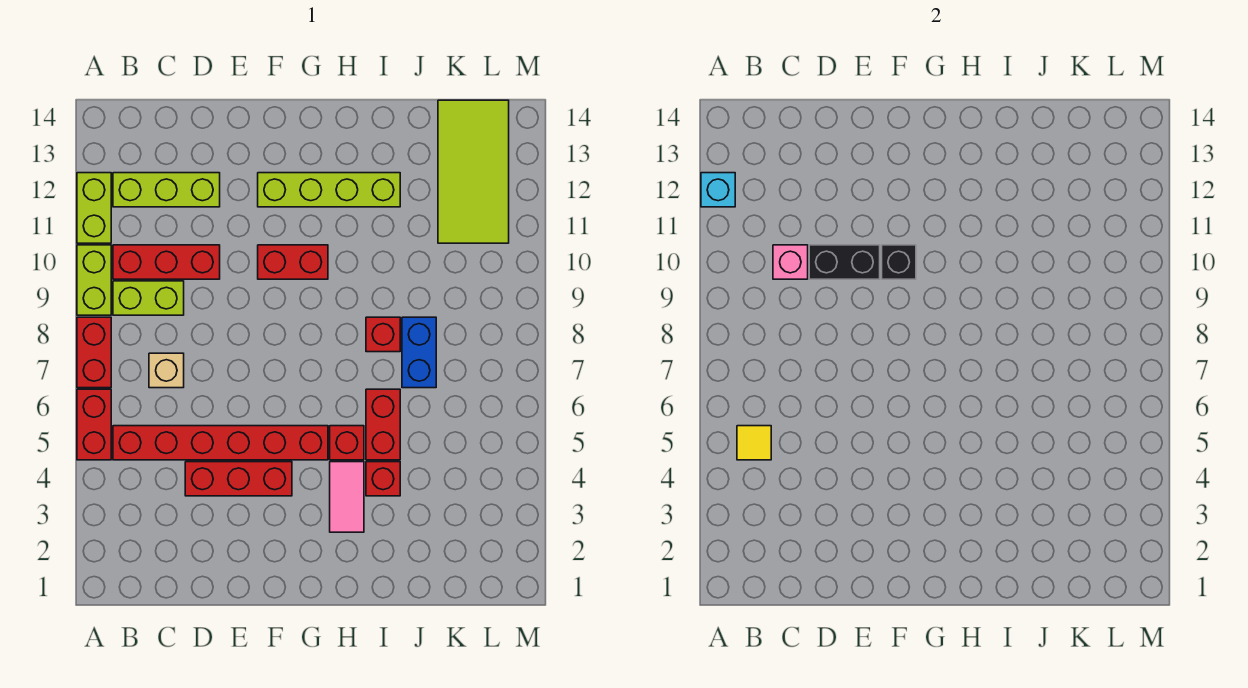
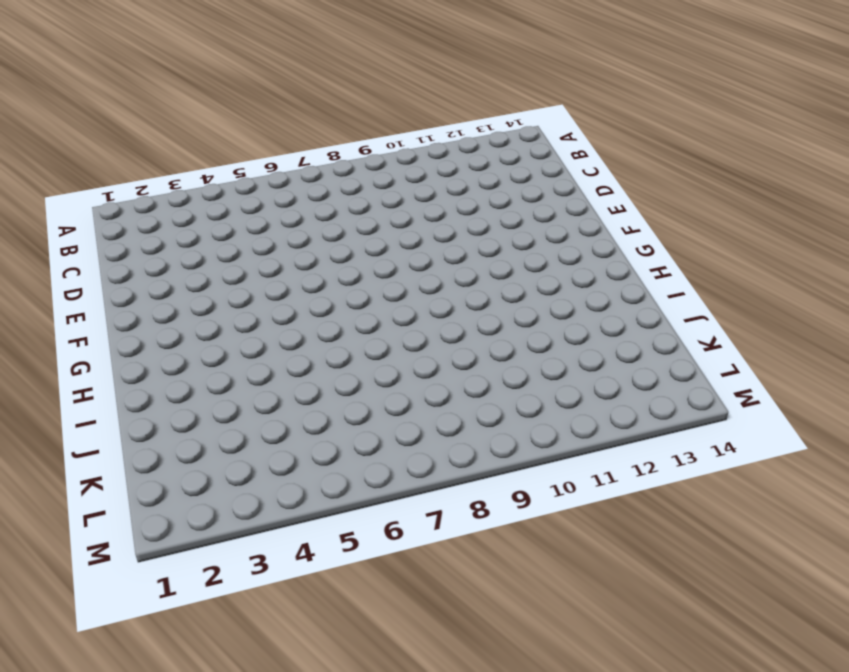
none -> red 1x2 brick [77,389,111,460]
none -> red 1x2 brick [77,317,111,388]
none -> lime 1x2 brick [77,245,111,315]

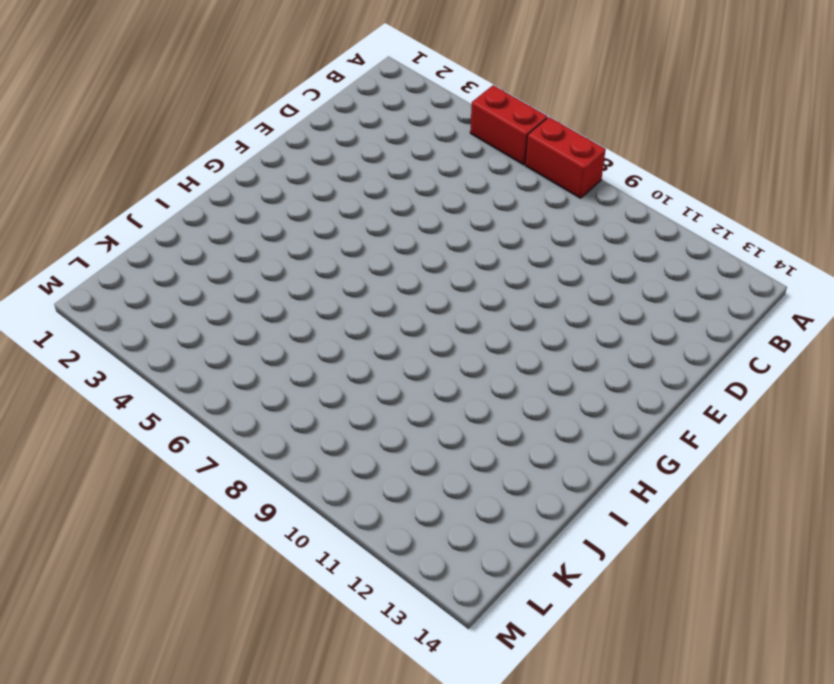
none -> lime 1x2 brick [77,245,111,315]
none -> lime 1x2 brick [77,173,111,243]
none -> red 1x6 brick [113,426,328,460]

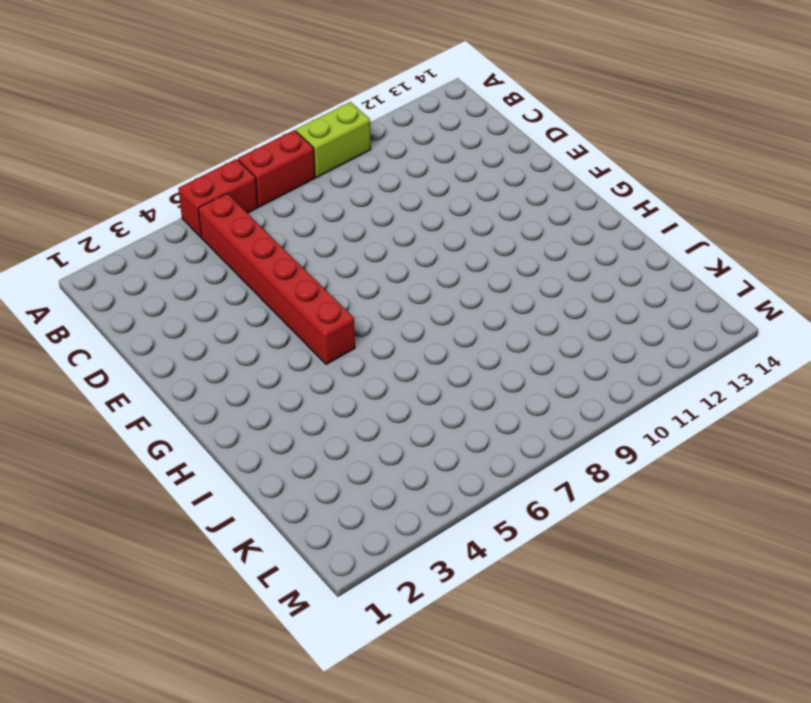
none -> lime 1x2 brick [77,173,111,243]
none -> lime 1x2 brick [113,281,184,315]
none -> red 1x3 brick [113,245,220,279]

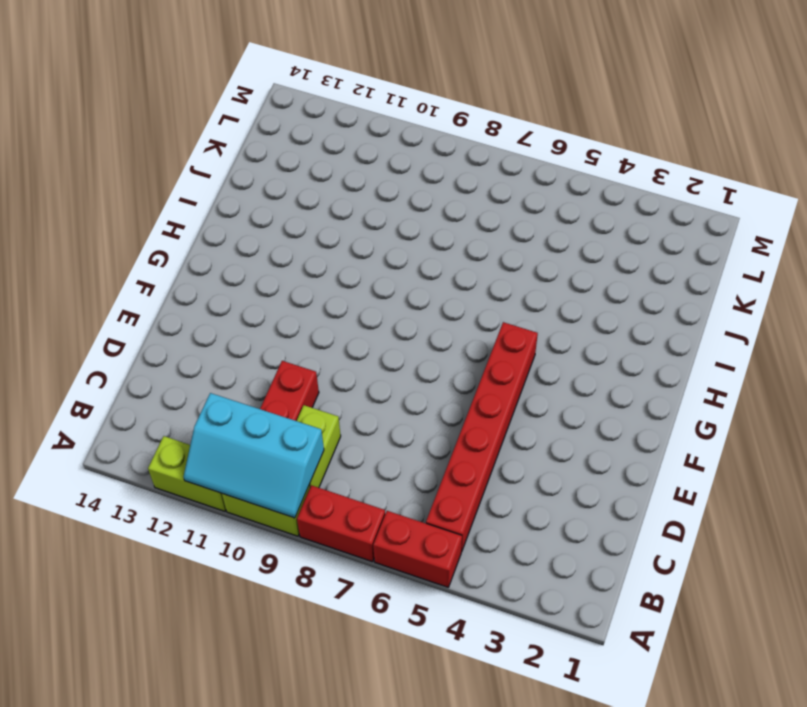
cyan 2x3 slope [184,393,324,518] -> none
none -> lime 1x3 brick [113,173,220,207]
none -> tan 1x1 brick [149,353,184,388]
none -> red 1x3 brick [185,462,292,496]

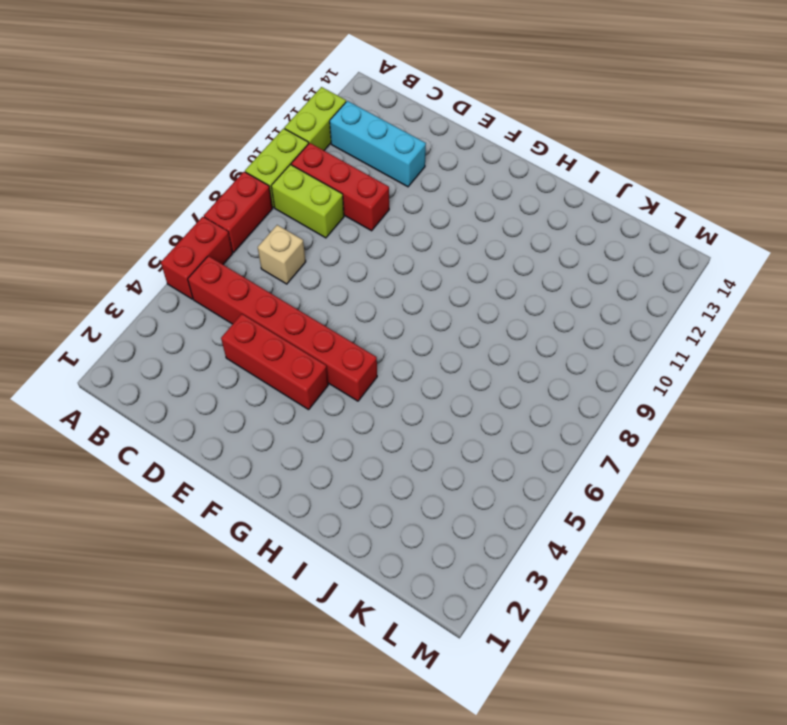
cyan 1x3 brick [330,101,426,187] -> lime 1x3 brick [113,173,220,207]
none -> red 1x2 brick [258,245,328,279]
none -> lime 1x4 brick [258,173,400,207]
none -> pink 1x2 tile [330,462,364,532]

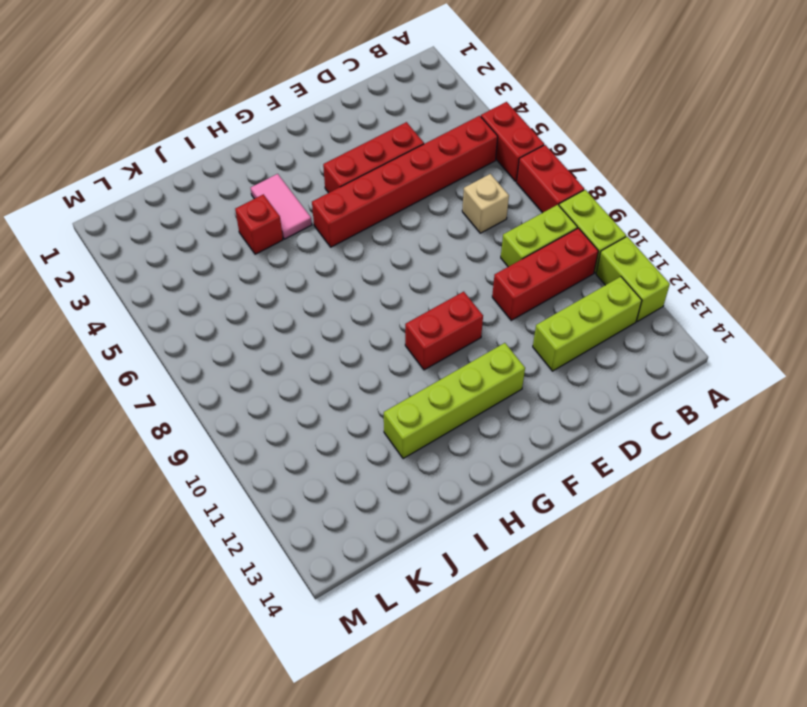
none -> red 1x1 brick [330,426,364,460]
none -> red 1x2 brick [366,389,400,460]
none -> red 1x1 brick [366,317,400,352]

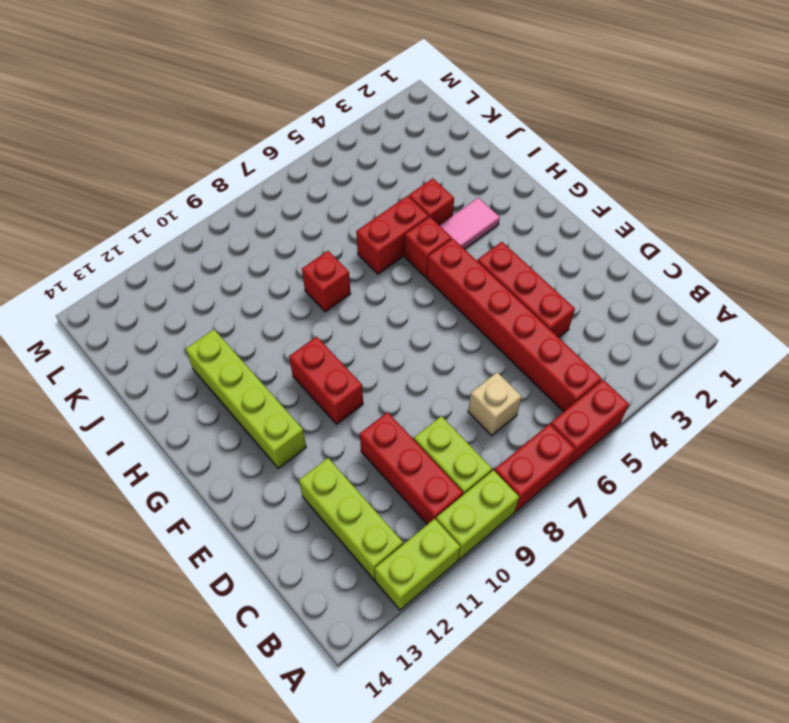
none -> blue 1x2 brick [402,317,436,388]
none -> lime 2x4 tile [438,100,509,243]
none -> cyan 1x1 brick [701,173,735,207]

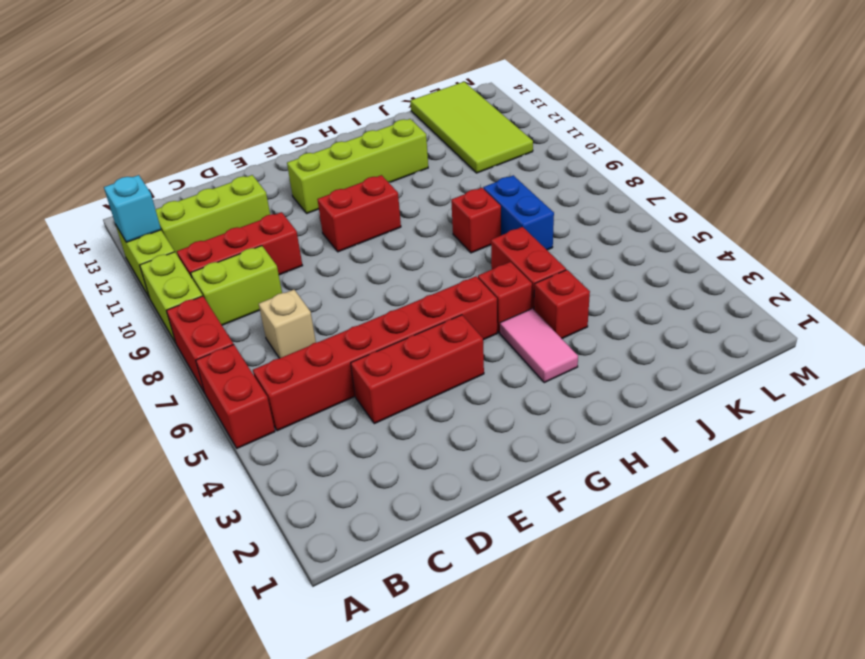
none -> yellow 1x1 tile [737,426,771,460]
none -> pink 1x1 brick [773,245,808,279]
none -> black 1x2 brick [809,245,880,279]

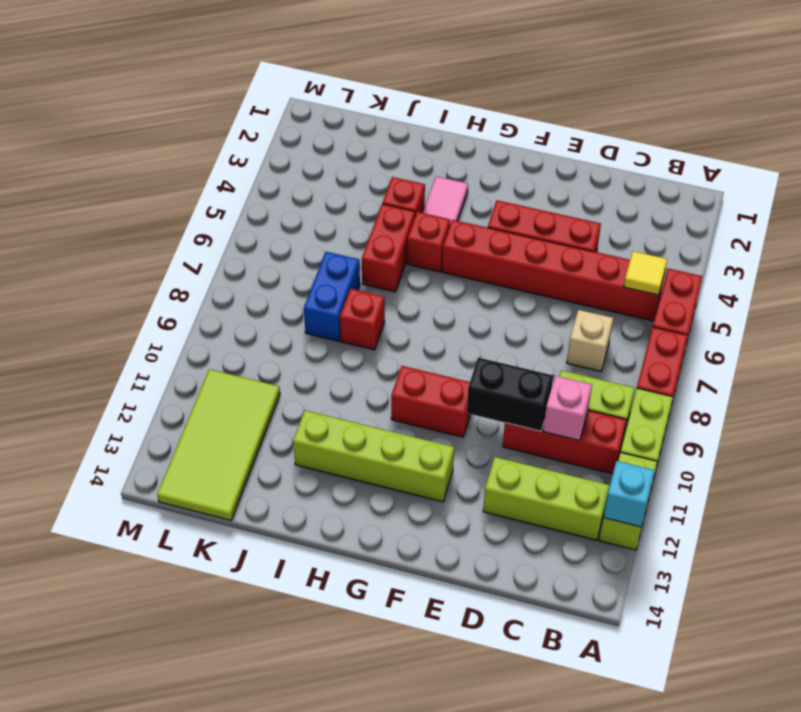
none -> black 1x1 brick [882,245,916,279]

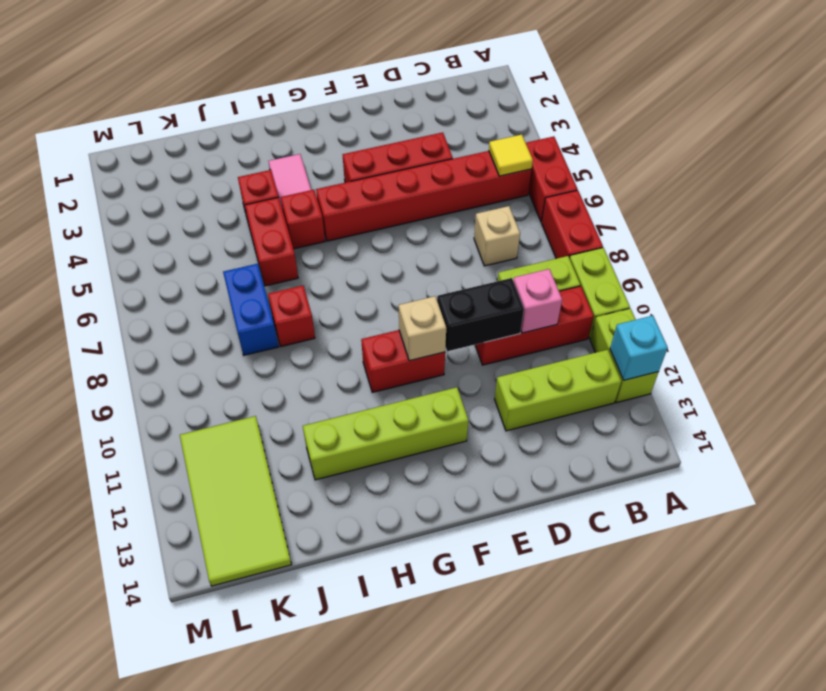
tan 1x1 brick [399,296,446,361] -> black 1x1 brick [882,245,916,279]

